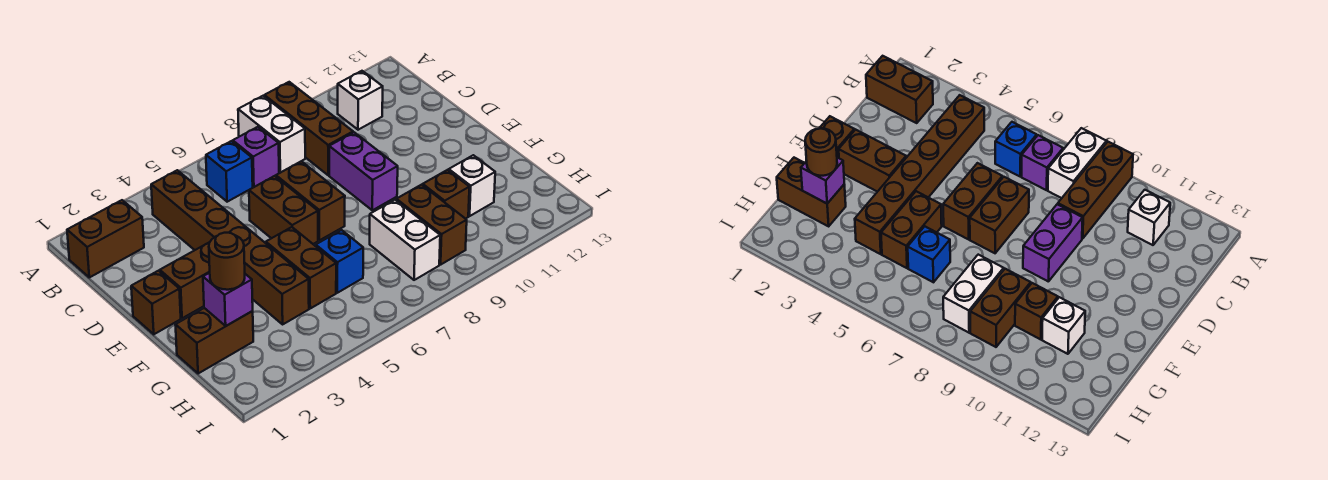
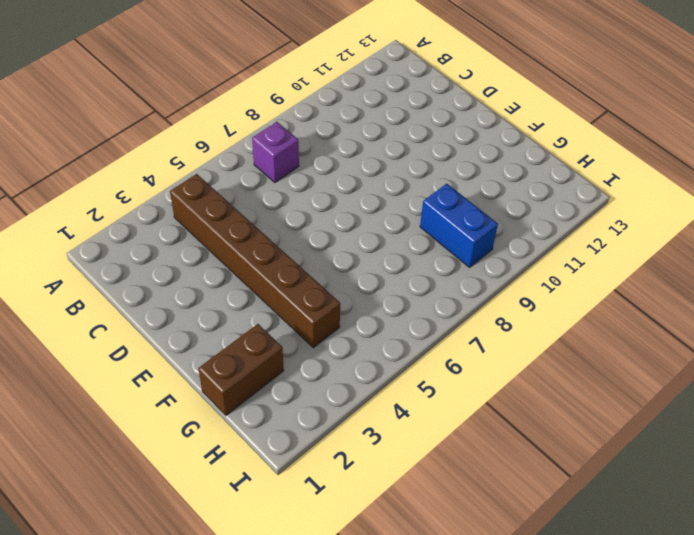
blue 1x2 brick [420,184,498,267] -> brown 1x2 brick [396,185,467,265]
none -> white 1x2 brick [238,96,305,173]
none -> brown 1x3 brick [264,82,353,175]
none -> brown 1x2 brick [67,200,144,277]

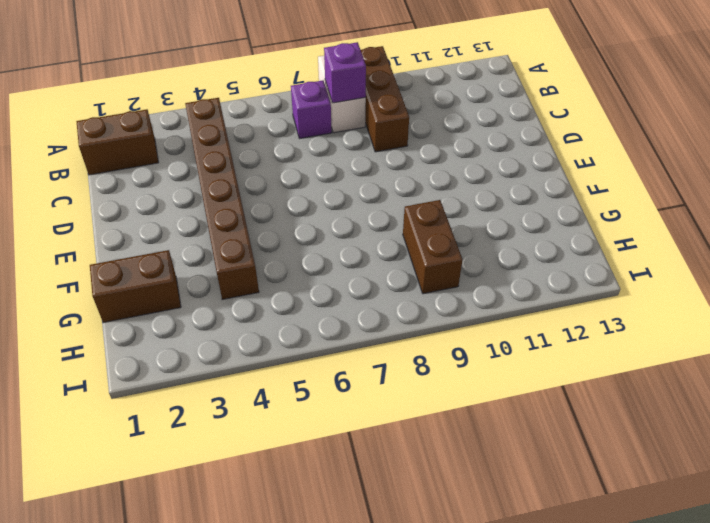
purple 1x1 brick [324,42,366,103] -> purple 1x1 brick moved to [203,273,253,326]
none -> blue 1x1 brick [206,141,253,202]
none -> white 1x1 brick [338,71,383,130]
none -> brown 1x2 brick [249,176,318,244]

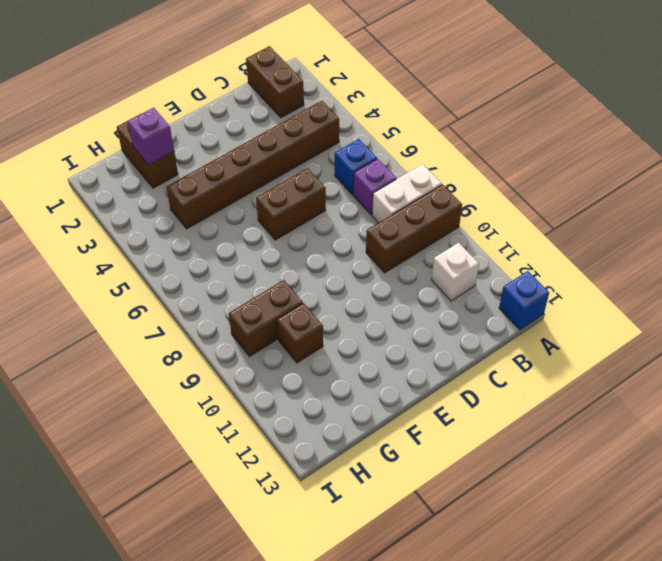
blue 1x1 brick [499,271,549,330] -> blue 1x1 brick moved to [316,230,363,293]
none -> brown 1x2 brick [276,161,345,240]
none -> purple 1x2 brick [329,132,398,210]
none -> brown 1x1 brick [131,271,181,334]

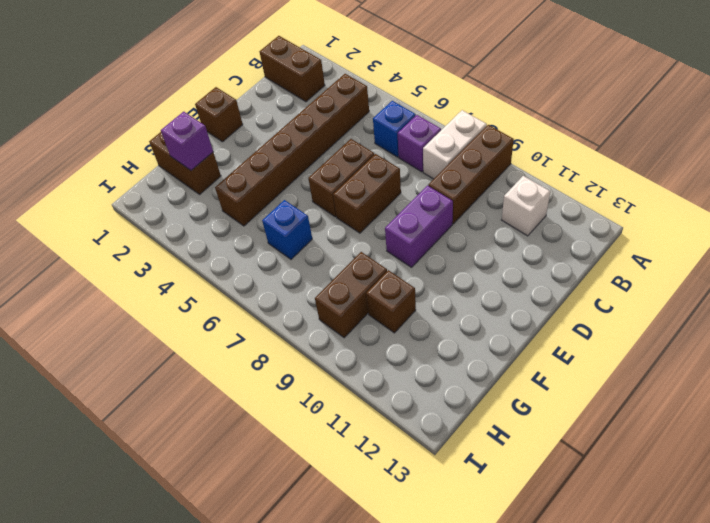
none -> brown 1x2 brick [160,242,210,318]
none -> brown 1x2 brick [266,227,336,308]
none -> white 1x2 brick [370,200,440,280]

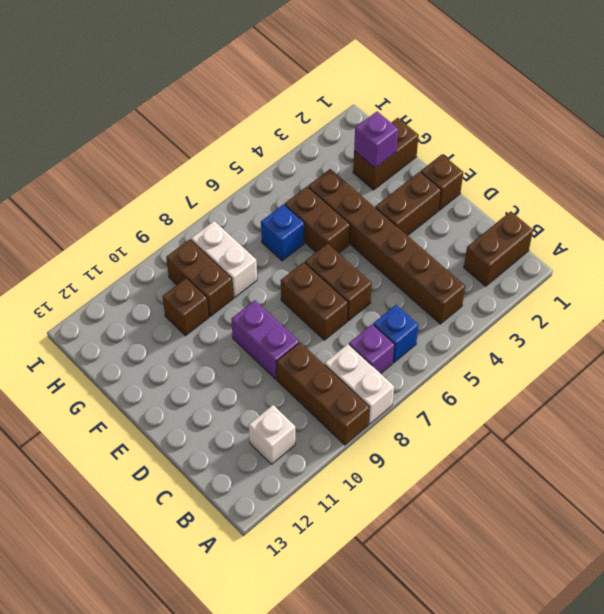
none -> white 1x1 brick [449,155,495,216]
none -> brown 1x1 round brick [209,233,245,290]

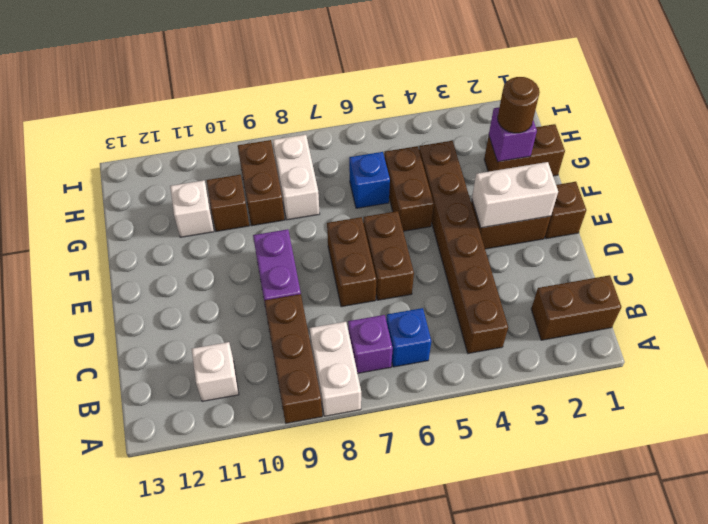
white 1x2 brick [472,162,558,228] -> none

